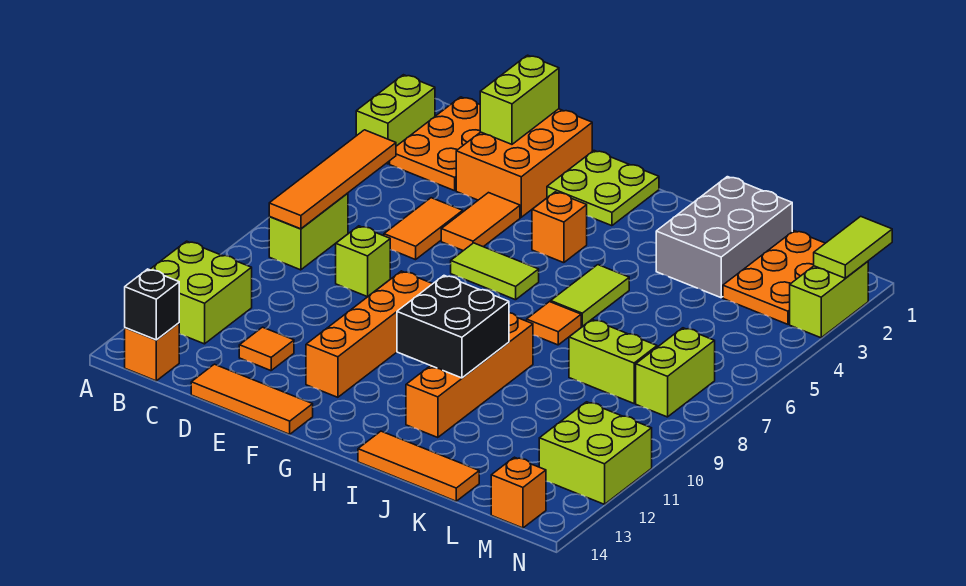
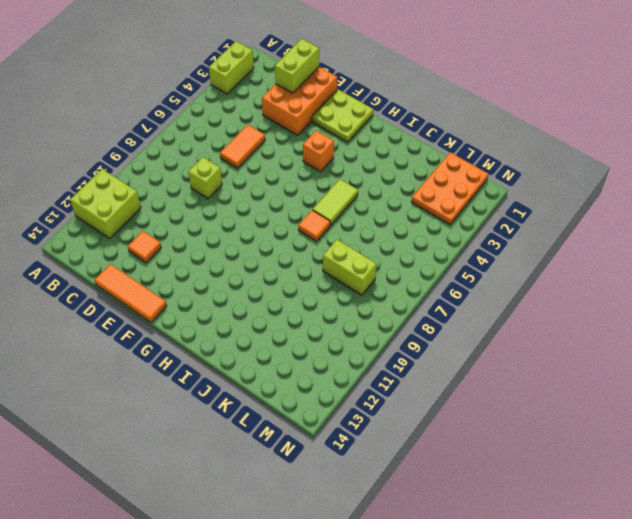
none -> orange 2x3 plate [390,97,480,191]
none -> lime 1x2 brick [269,193,348,270]
none -> orange 1x1 brick [125,323,179,381]
none -> orange 1x2 tile [441,193,520,251]

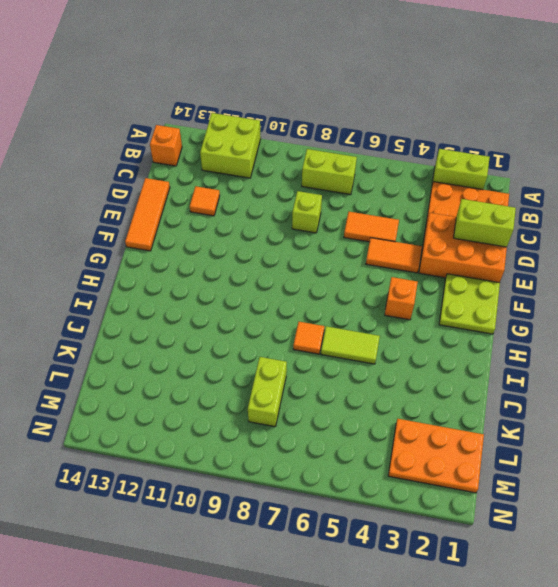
none -> lime 1x2 tile [451,243,539,300]
none -> orange 1x4 brick [306,271,432,397]
none -> orange 1x4 brick [406,313,533,438]
none -> orange 1x3 tile [358,431,479,501]

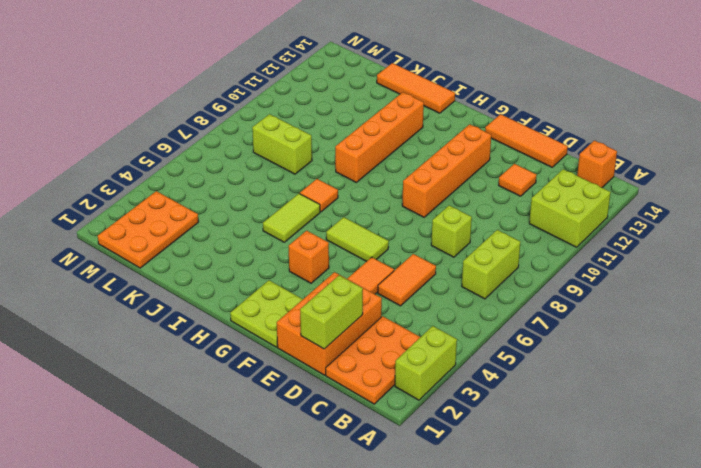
none -> grey 2x3 brick [656,177,792,298]
none -> lime 1x2 brick [636,328,715,417]
none -> lime 2x2 brick [539,402,652,504]
none -> orange 1x1 brick [491,457,546,528]

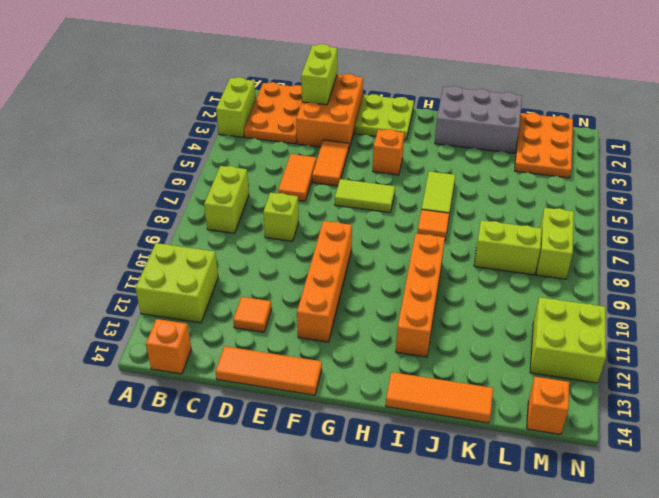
grey 2x3 brick [435,86,522,153] -> grey 2x3 brick turned to [656,177,792,298]
none -> lime 1x2 brick [790,261,868,338]
none -> orange 1x4 tile [269,130,396,229]
none -> black 1x1 brick [125,269,179,340]
none -> black 2x2 brick [397,276,509,378]

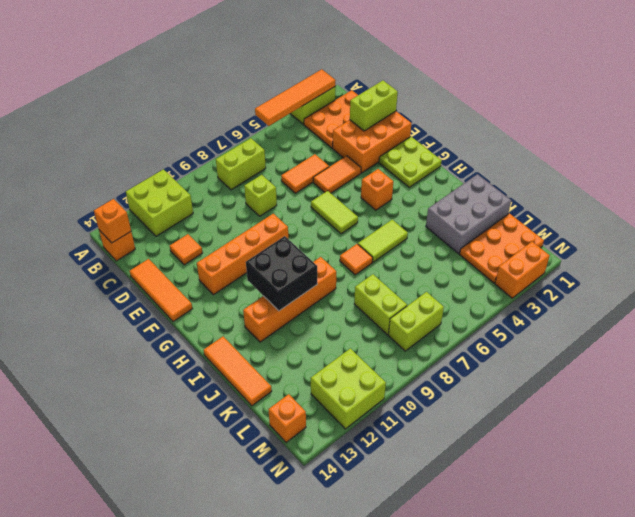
orange 1x4 tile [255,69,336,126] -> orange 1x4 tile moved to [269,130,396,229]
orange 1x1 brick [94,199,131,243] -> black 1x1 brick [125,269,179,340]
orange 1x2 brick [495,242,550,298] -> lime 1x2 brick [790,261,868,338]
none -> lime 1x2 tile [814,216,892,278]

